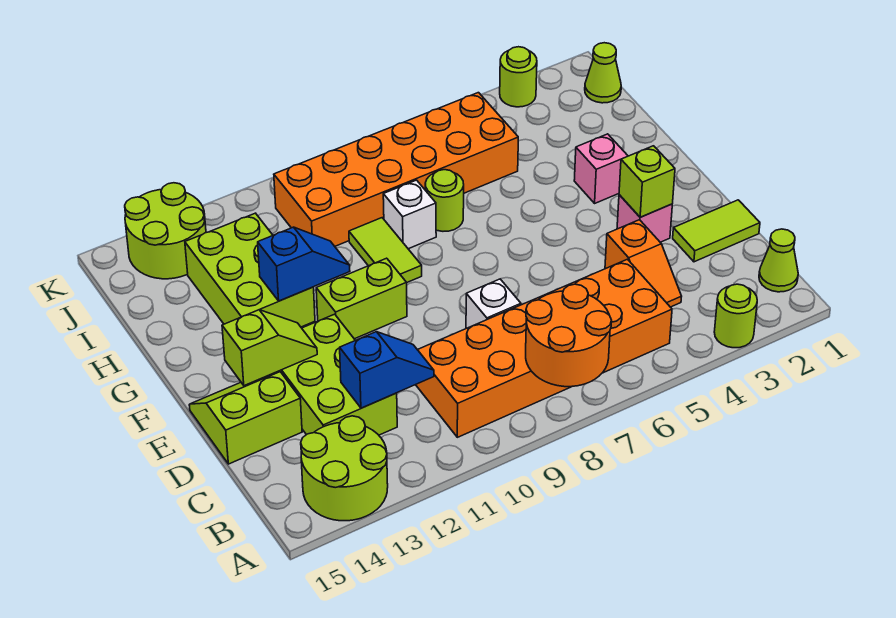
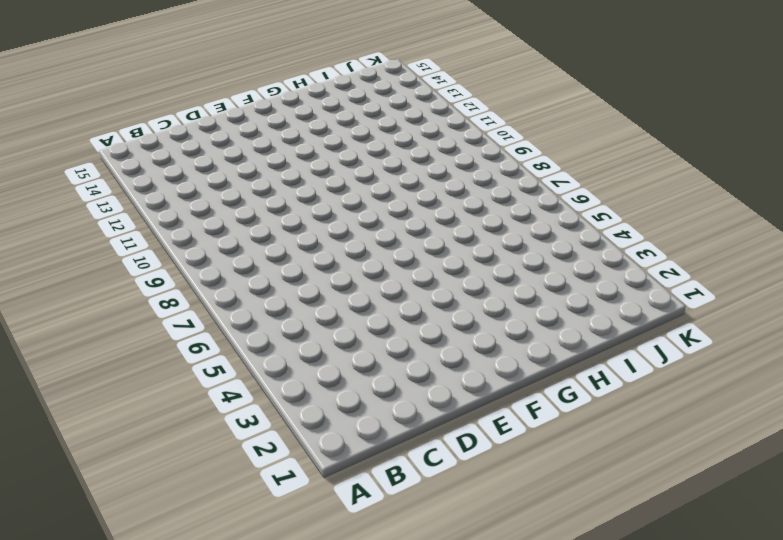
none -> lime 1x1 round brick [714,284,757,348]
none -> lime 2x2 round brick [301,416,388,521]
none -> lime 1x1 cone [759,229,798,292]

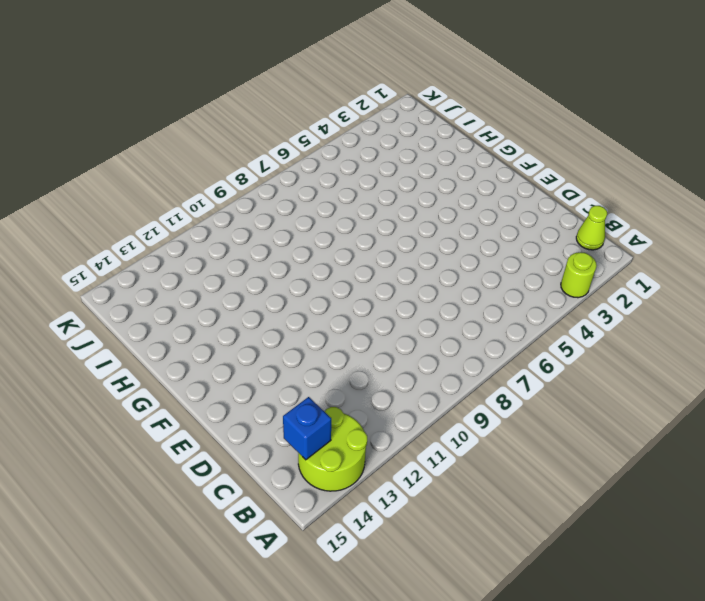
blue 1x1 brick [283,397,331,460] -> none
none -> orange 2x6 brick [416,259,672,437]
none -> orange 1x2 slope [605,220,682,307]
none -> lime 2x3 brick [278,314,397,435]

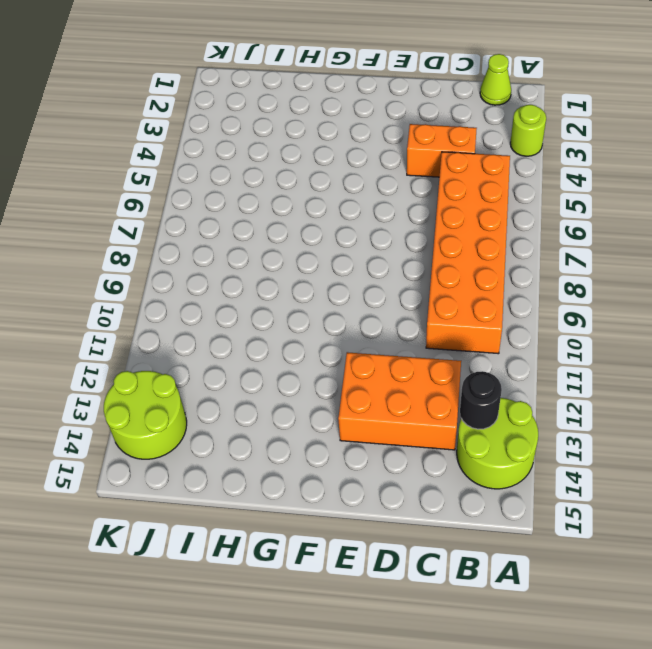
black 1x1 round brick [460,371,502,429] -> none
orange 1x2 brick [407,124,477,177] -> orange 1x2 slope [605,220,682,307]
orange 2x3 brick [338,352,461,450] -> lime 2x3 brick [278,314,397,435]
none -> lime 1x2 tile [673,200,760,262]
none -> white 1x1 brick [466,279,521,328]
none -> lime 2x2 slope [189,372,302,464]

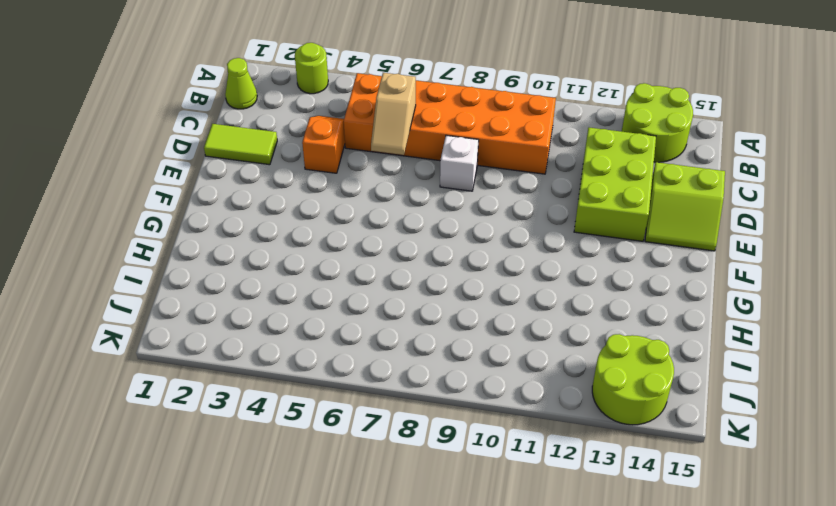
tan 1x2 slope [371,73,416,155] -> none
none -> pink 1x1 brick [617,195,672,242]
none -> lime 1x2 brick [316,258,407,339]
none -> pink 1x1 brick [574,134,628,203]

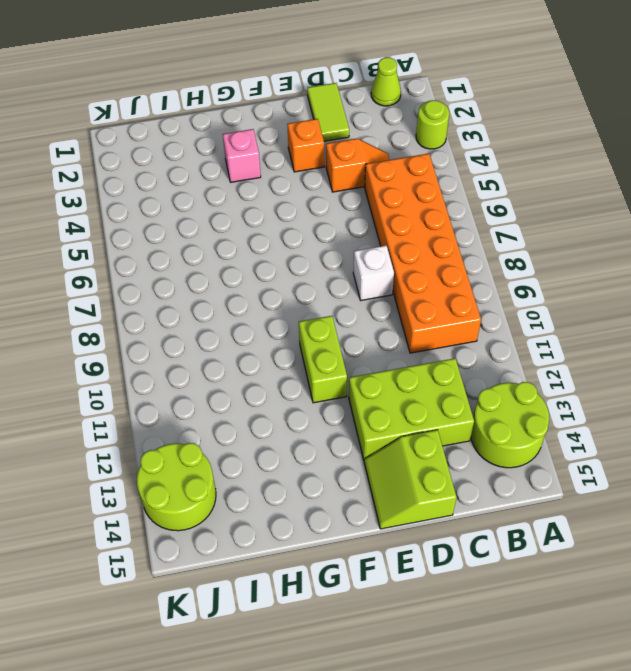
orange 1x1 brick [287,119,324,172] -> pink 1x1 brick [617,195,672,242]
none -> lime 1x2 tile [349,218,422,282]
none -> lime 2x3 brick [185,213,315,327]
none -> lime 1x1 round brick [425,170,464,231]

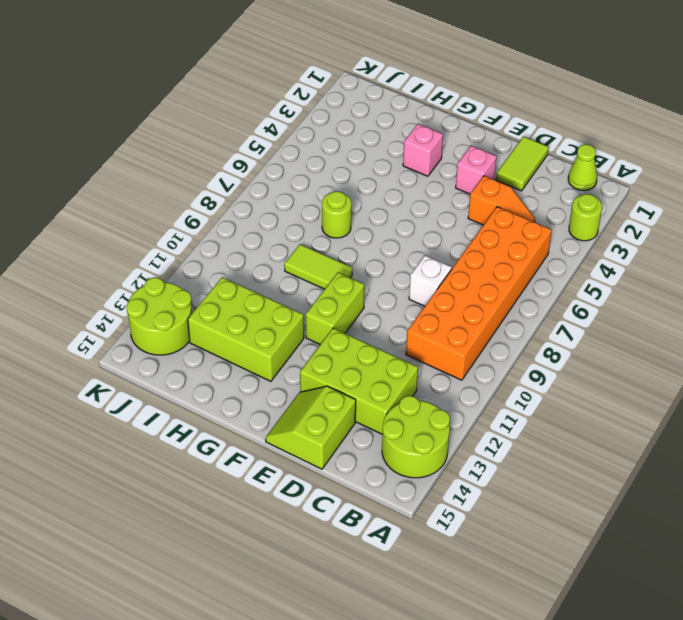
none -> white 1x1 brick [383,180,436,249]
none -> orange 2x6 brick [274,93,518,246]
none -> lime 1x1 cone [585,43,621,103]

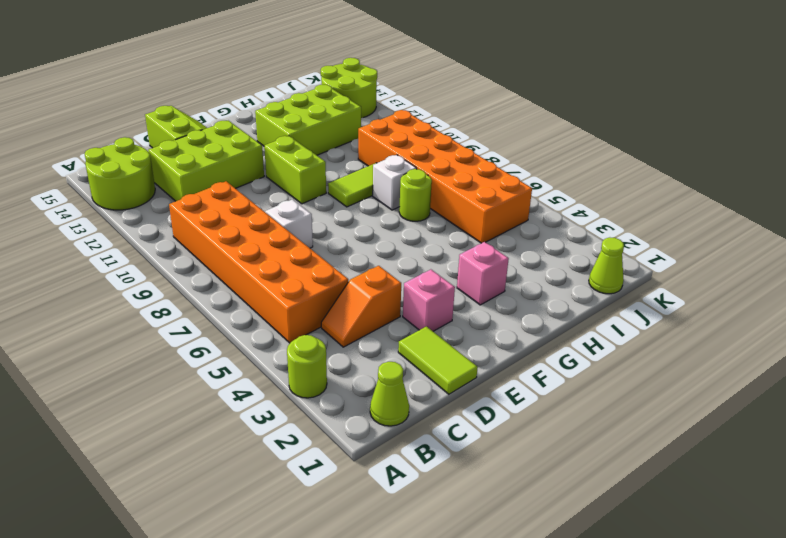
none -> lime 1x1 round brick [500,47,537,107]
none -> orange 2x2 round brick [526,284,612,387]
none -> blue 1x2 slope [340,332,434,408]

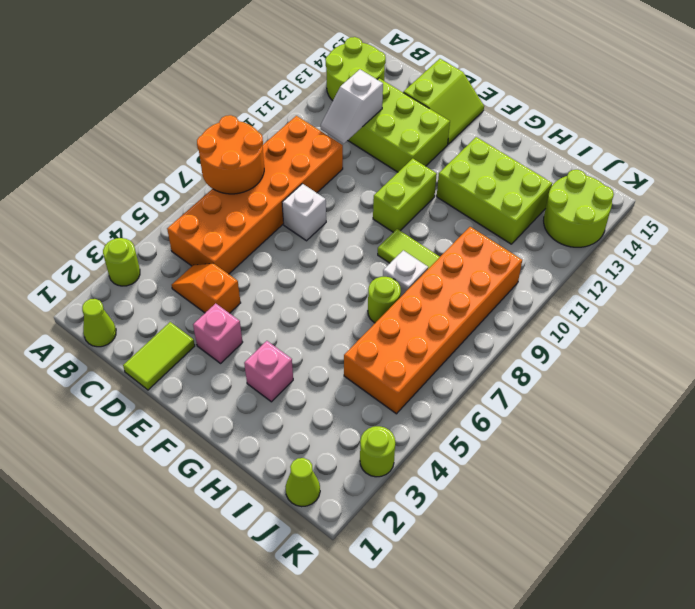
white 1x2 slope [321,69,383,144] -> blue 1x2 slope [340,332,434,408]
none -> lime 1x1 brick [619,146,675,217]
none -> lime 1x2 slope [222,310,317,386]
none -> blue 1x2 slope [258,227,350,301]

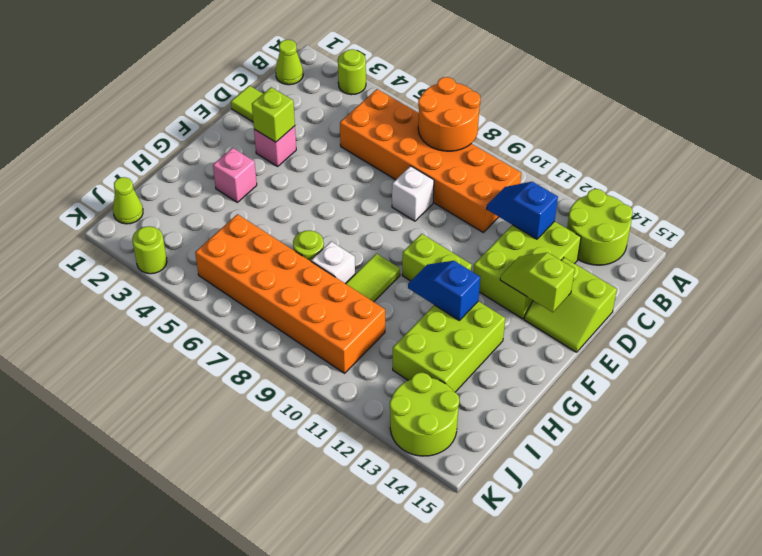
none -> orange 1x2 slope [605,220,682,307]

